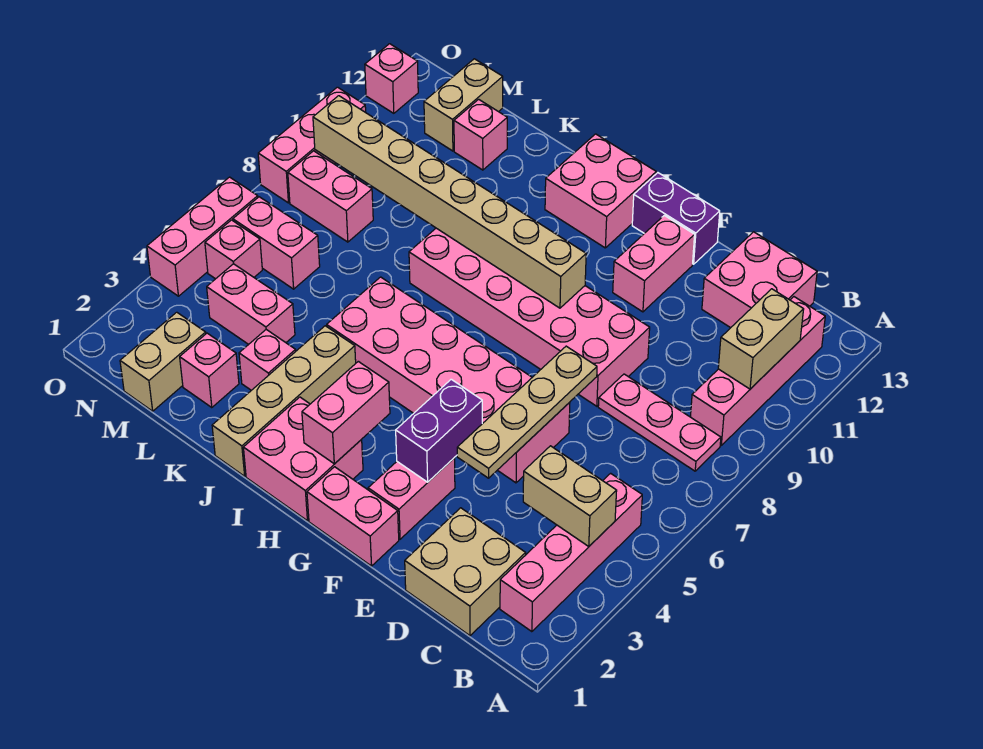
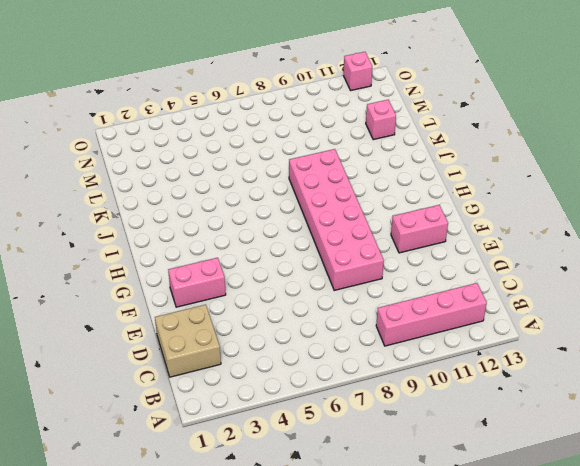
none -> pink 1x4 brick [500,473,642,632]
none -> pink 1x3 plate [598,374,721,471]
none -> pink 2x2 brick [702,232,817,328]
none -> pink 2x6 brick [327,277,570,483]

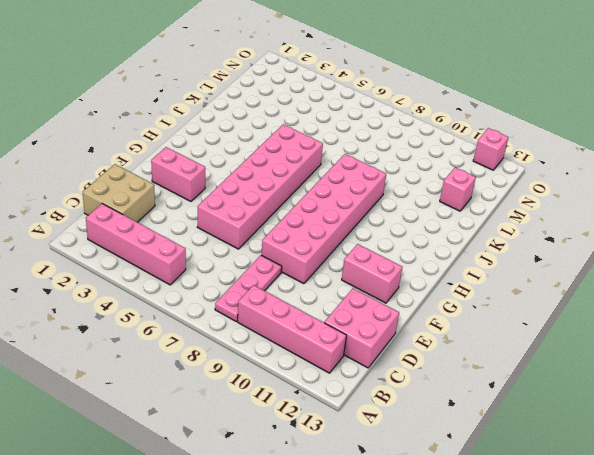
none -> pink 1x2 brick [307,467,399,566]
none -> purple 1x2 brick [632,173,720,264]
none -> pink 2x2 brick [243,397,363,521]
none -> pink 2x2 brick [545,134,656,248]

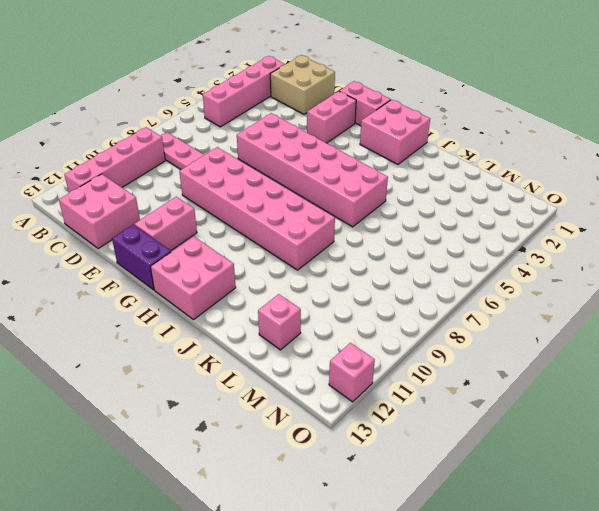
none -> tan 1x4 brick [212,326,356,476]
none -> pink 1x1 brick [239,330,296,390]
none -> pink 1x1 brick [180,333,239,408]
none -> pink 1x2 brick [207,264,295,344]

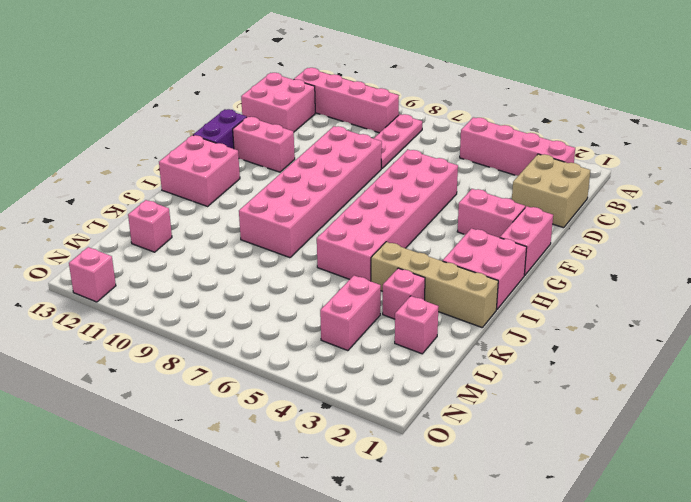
none -> tan 1x2 brick [120,312,206,411]
none -> pink 1x2 brick [233,197,320,289]
none -> pink 1x2 brick [288,151,373,242]
none -> tan 1x2 brick [424,59,503,151]

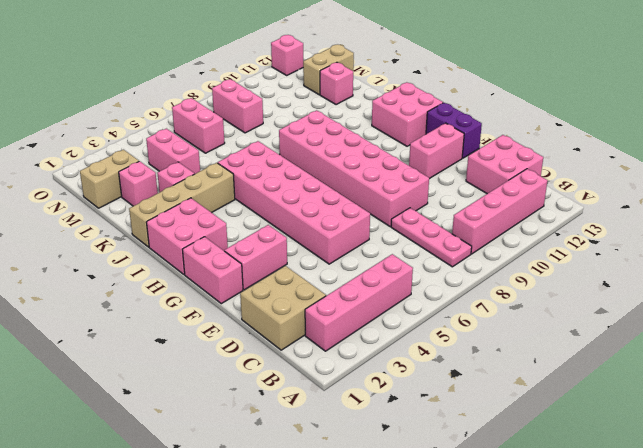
none -> pink 1x1 brick [205,220,262,279]
none -> pink 1x3 brick [147,177,258,296]
none -> pink 1x3 brick [258,87,366,203]
none -> tan 1x2 brick [523,446,617,546]

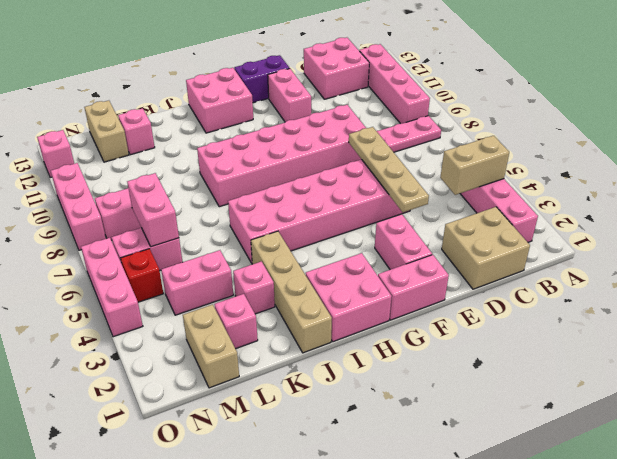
pink 1x2 brick [127,173,179,247] -> pink 1x2 brick moved to [302,361,390,464]
red 1x1 brick [121,249,163,302] -> pink 1x1 brick [205,220,262,279]
none -> tan 1x2 brick [718,289,804,389]
none -> purple 1x2 brick [396,379,482,482]
none -> tan 1x8 brick [313,96,586,308]

